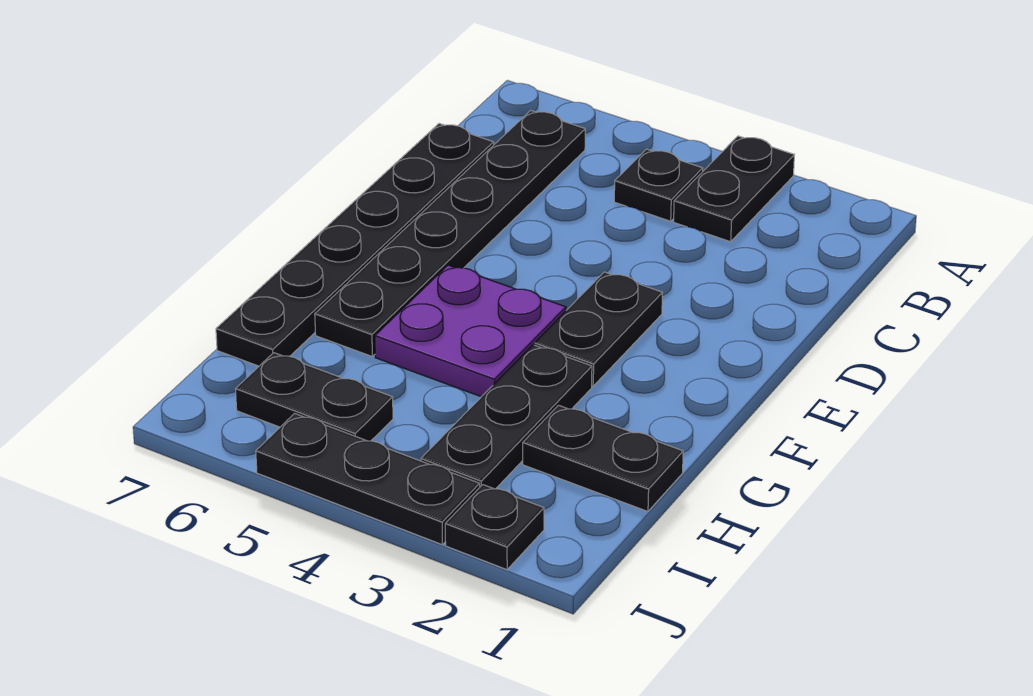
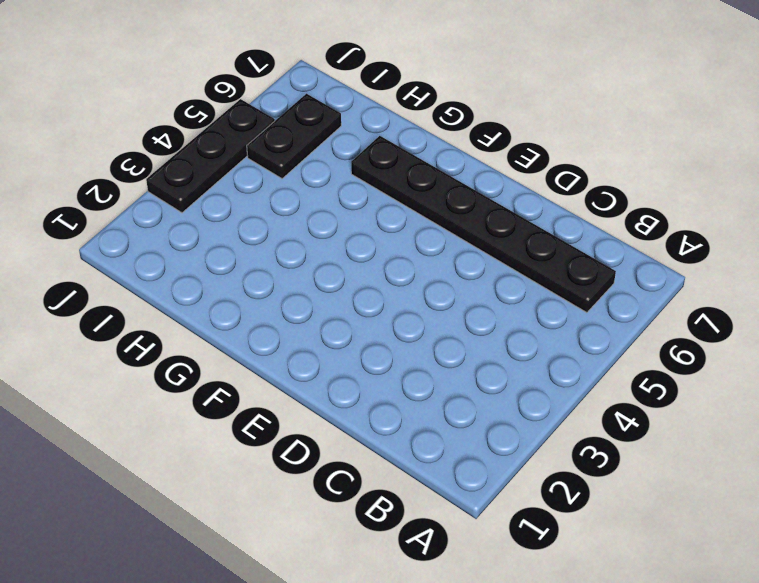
none -> black 1x2 plate [674,136,794,242]
none -> black 1x1 plate [614,149,703,221]

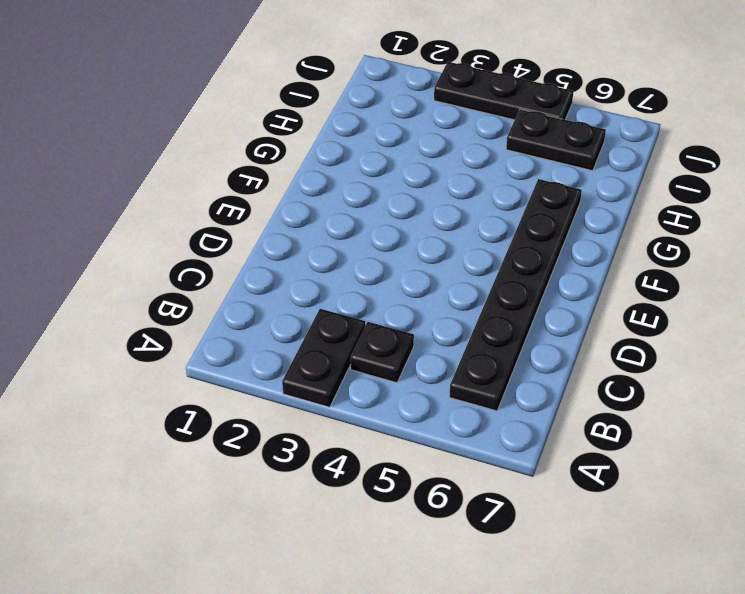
none -> black 1x6 plate [216,124,494,366]
none -> black 1x2 plate [534,272,662,386]

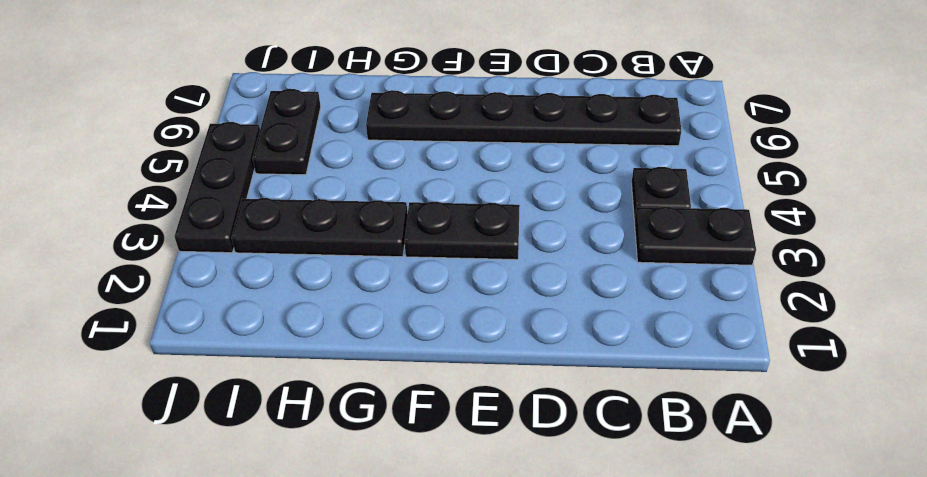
none -> black 1x6 plate [216,124,494,366]
none -> purple 2x2 plate [375,265,566,397]

